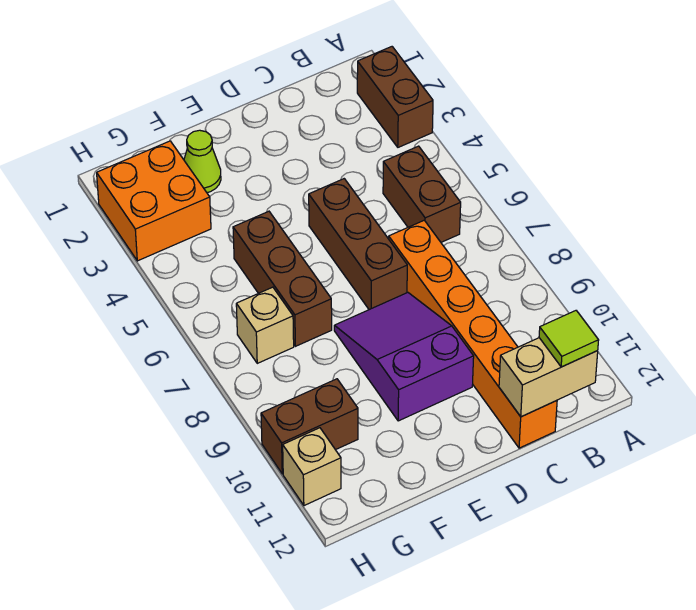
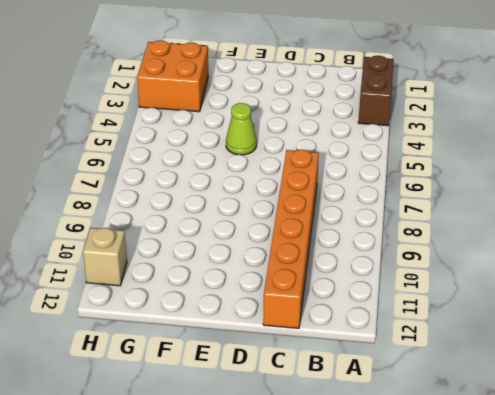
lime 1x1 cone [226,103,257,155] -> lime 1x1 cone moved to [184,130,221,193]
none -> brown 1x2 brick [383,146,461,242]
none -> brown 1x3 brick [309,179,407,310]
none -> purple 2x3 slope [334,293,474,421]

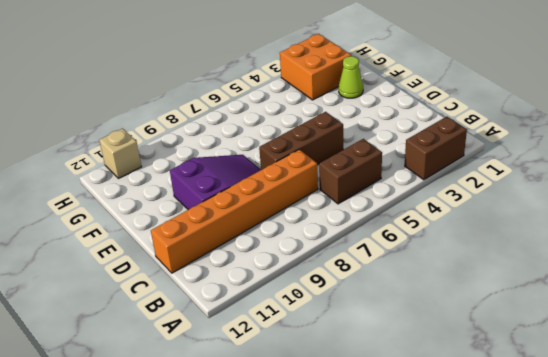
none -> brown 1x3 brick [233,211,332,346]
none -> tan 1x1 brick [236,287,294,363]
none -> brown 1x2 brick [261,379,358,474]

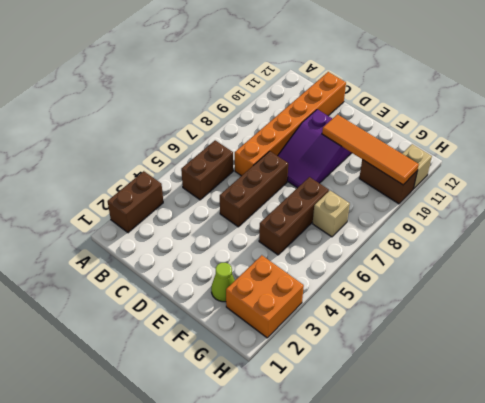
orange 1x4 tile [322,115,419,185] -> none
none -> tan 1x2 brick [499,338,598,417]
none -> lime 1x1 tile [539,311,599,367]

